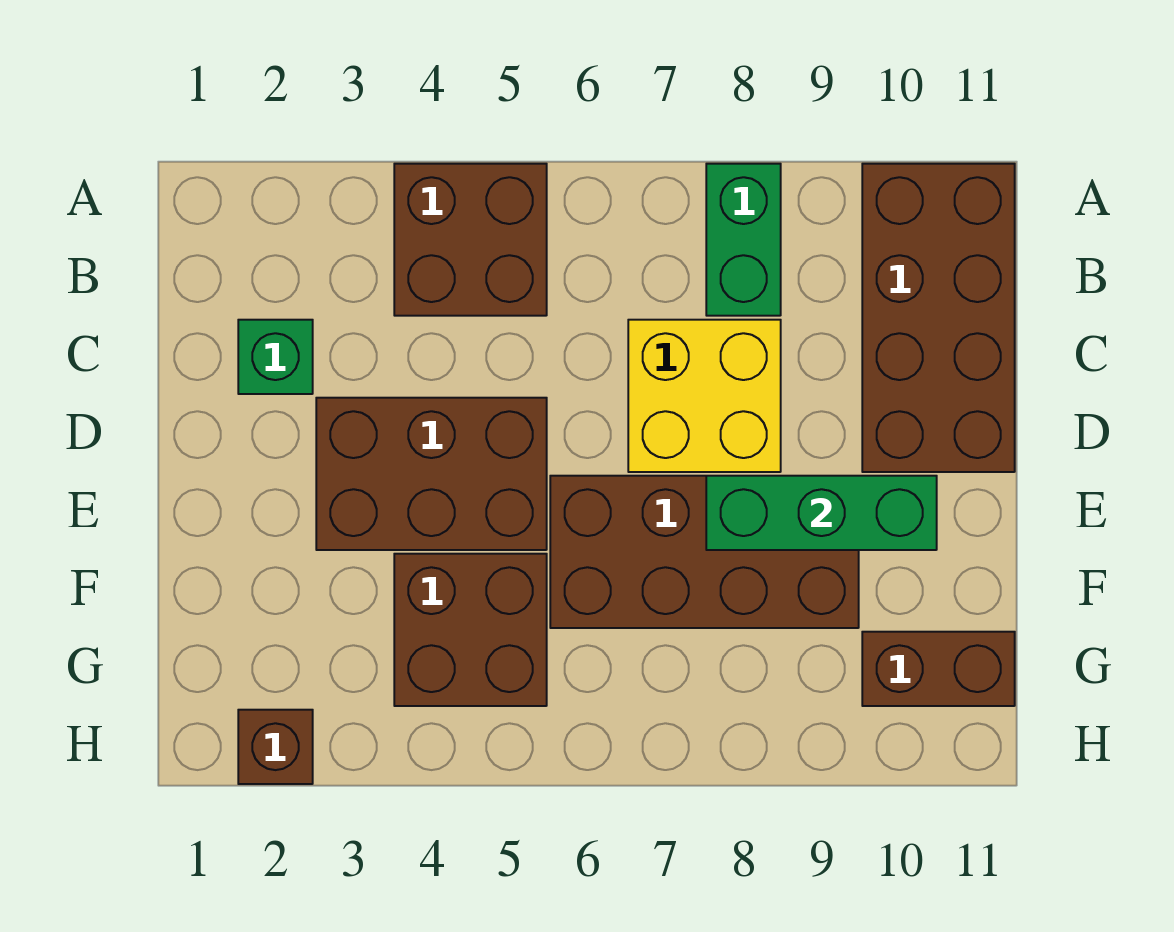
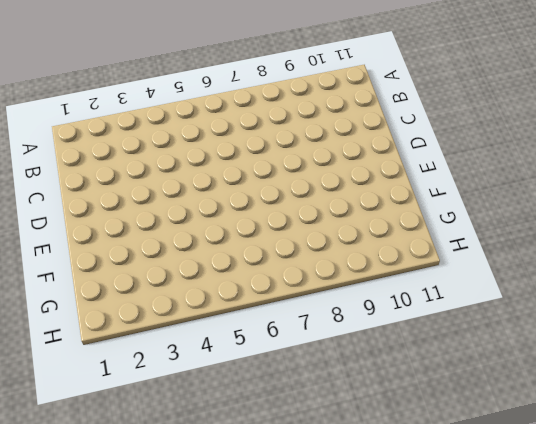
none -> brown 2x2 brick [394,164,547,316]
none -> green 1x2 brick [706,164,781,316]

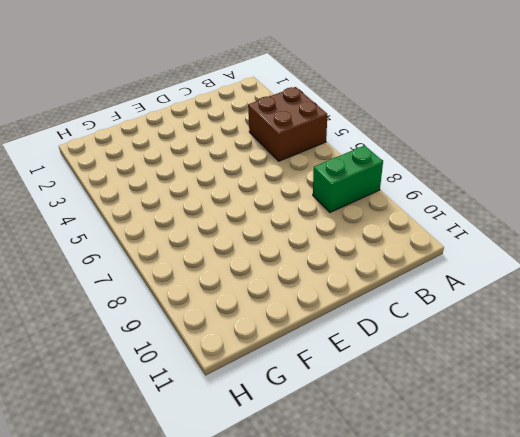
none -> brown 2x4 brick [862,164,1015,472]
none -> green 1x1 brick [238,320,313,394]

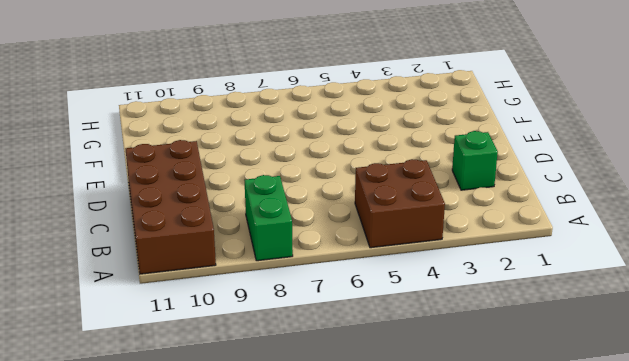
none -> yellow 2x2 brick [628,320,781,472]
none -> brown 2x3 brick [316,398,547,550]

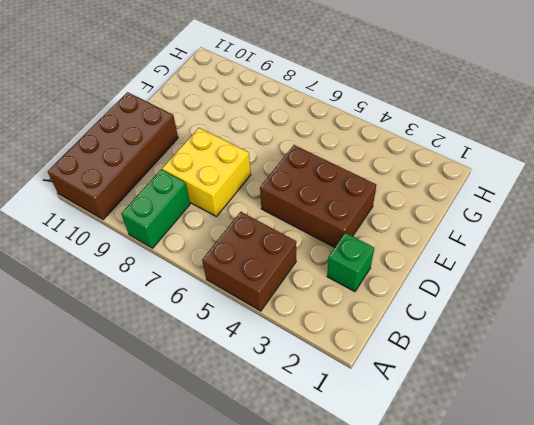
none -> brown 2x4 brick [550,476,859,628]
none -> brown 2x2 brick [394,554,547,706]

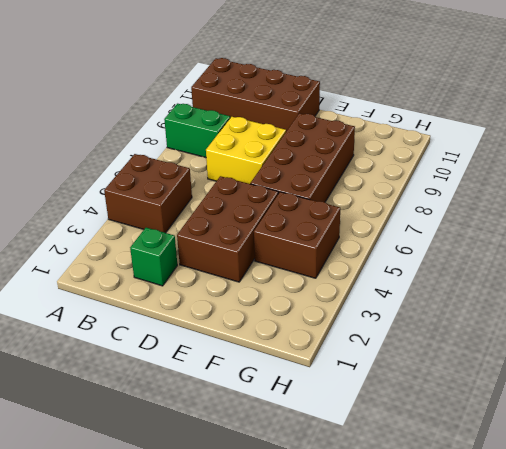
none -> brown 1x2 brick [862,632,1015,706]
none -> brown 1x1 brick [238,710,313,784]

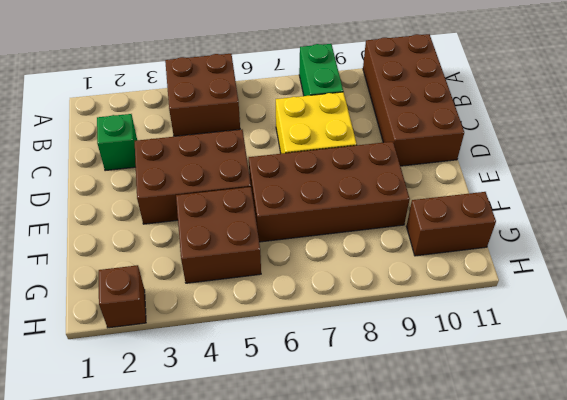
none -> green 1x3 brick [706,476,937,550]

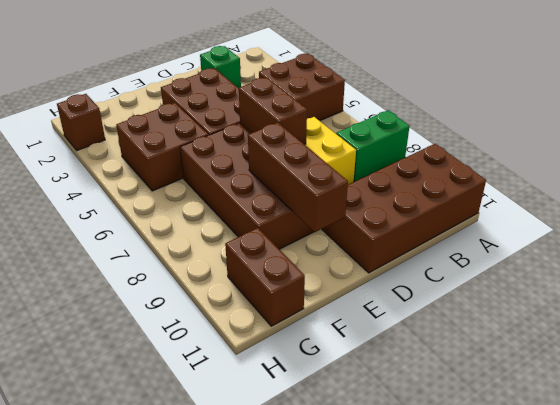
brown 1x2 brick [239,77,307,145] -> none
brown 1x3 brick [248,123,348,232] -> green 1x3 brick [706,476,937,550]

